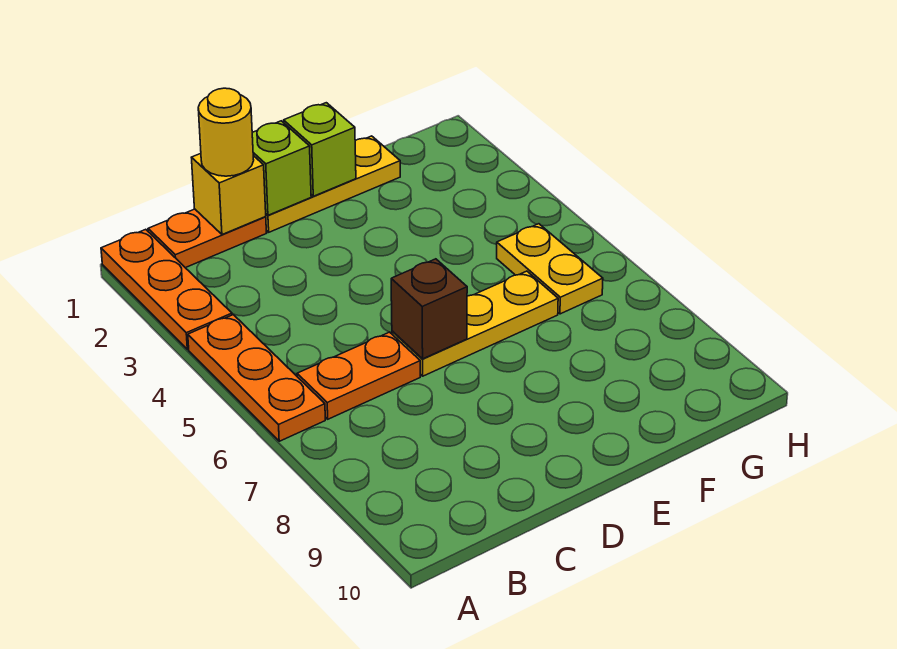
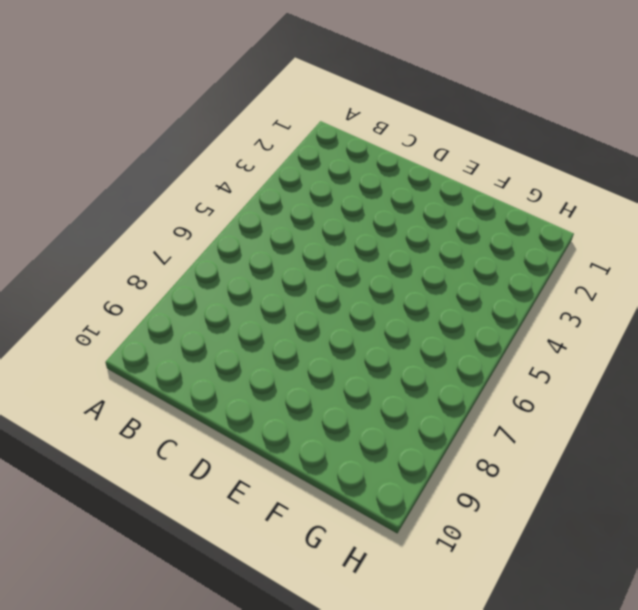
none -> orange 1x3 plate [101,229,232,349]
none -> orange 1x3 plate [188,315,325,441]
none -> orange 1x2 plate [148,209,266,268]

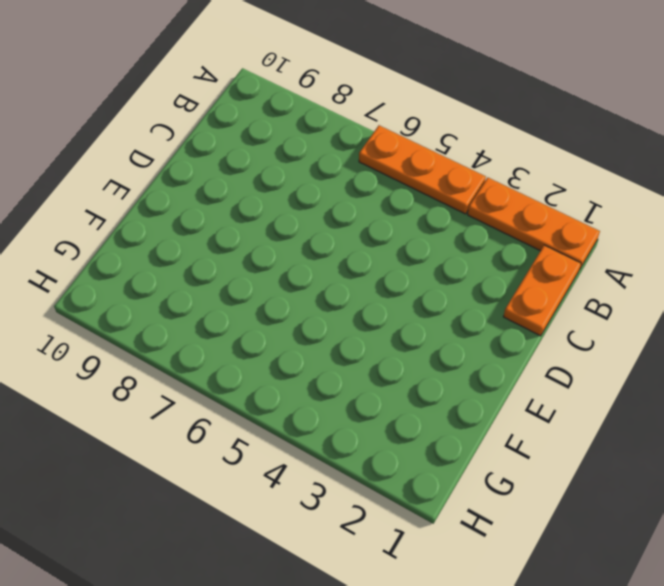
none -> orange 1x2 plate [297,332,420,419]
none -> yellow 1x3 plate [266,136,400,232]
none -> yellow 1x3 plate [392,271,558,376]

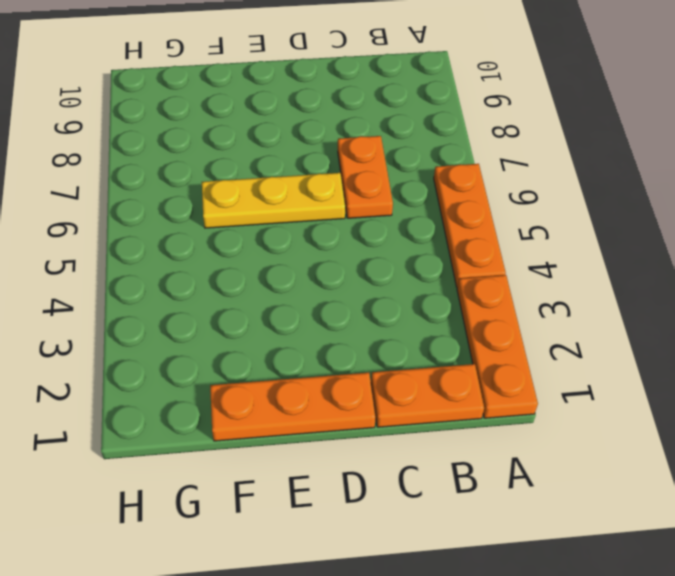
orange 1x2 plate [338,136,393,218] -> orange 1x2 plate turned to [297,332,420,419]
orange 1x3 plate [210,373,376,441] -> yellow 1x3 plate [266,136,400,232]
none -> yellow 1x2 plate [497,224,603,314]
none -> yellow 1x1 brick [191,153,266,235]
none -> lime 1x1 brick [252,121,311,215]

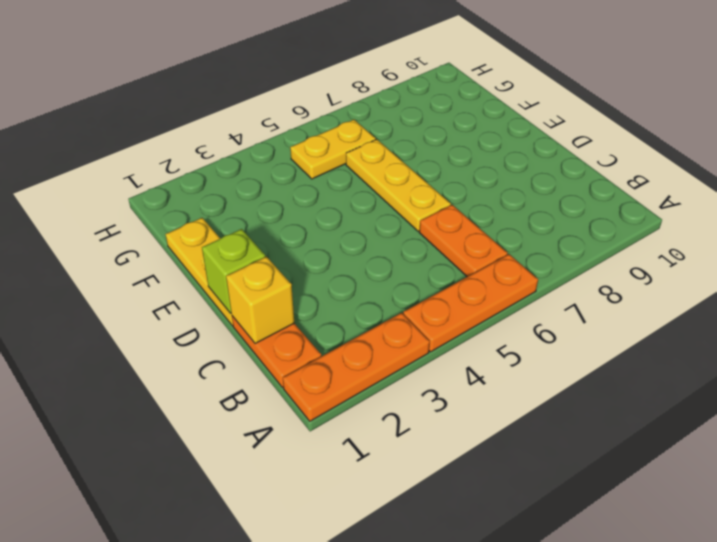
none -> brown 1x1 brick [391,259,467,359]
none -> lime 1x1 brick [284,103,356,196]
none -> yellow 1x1 round brick [198,88,254,176]

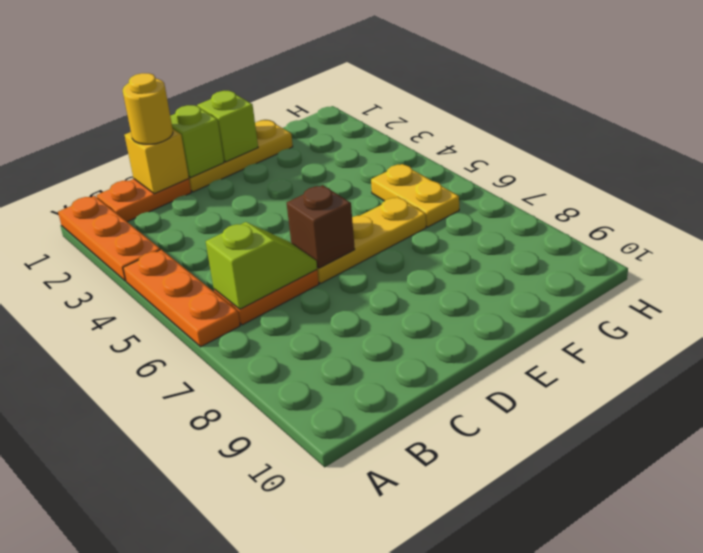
lime 1x2 slope [206,222,317,309] -> none

